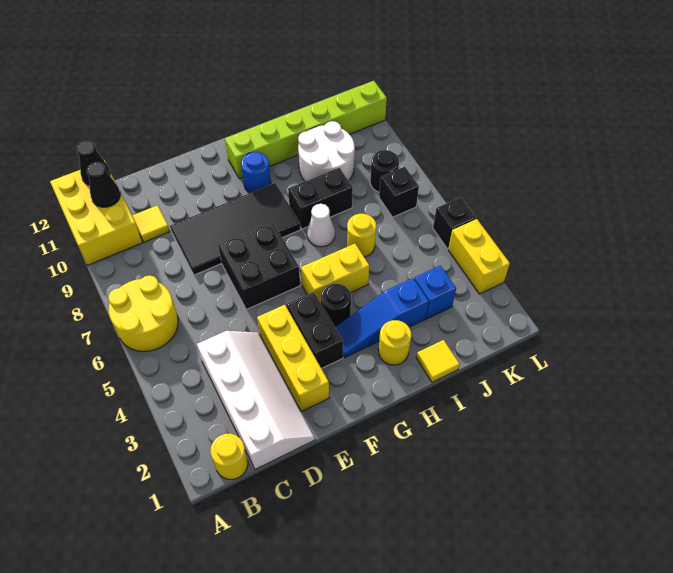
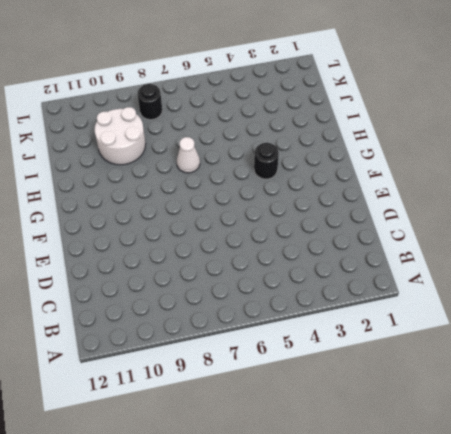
none -> yellow 2x2 round brick [108,275,178,351]
none -> yellow 2x3 brick [50,162,142,265]
none -> yellow 1x1 round brick [210,433,248,479]

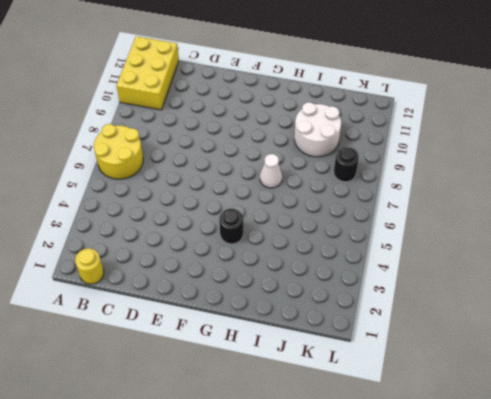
none -> white 2x4 slope [197,331,315,469]
none -> yellow 1x1 tile [132,205,170,242]
none -> black 2x4 tile [170,183,301,275]

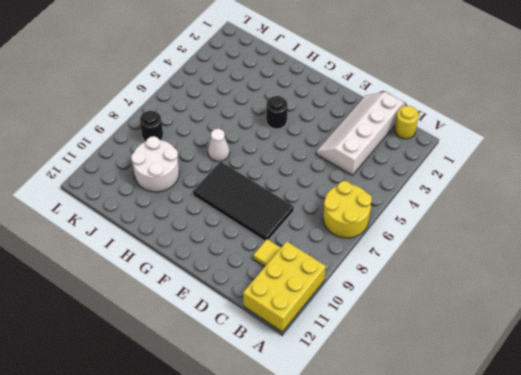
none -> yellow 1x3 brick [257,305,329,412]
none -> black 2x2 brick [218,222,300,309]
none -> black 1x2 brick [286,292,343,369]

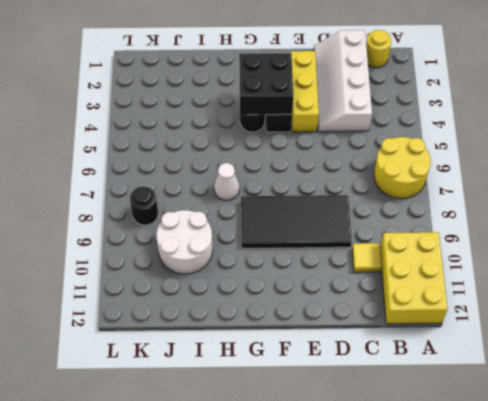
black 2x2 brick [239,53,293,115] -> black 2x2 brick moved to [218,222,300,309]
none -> blue 1x3 slope [335,278,429,358]
none -> yellow 1x2 brick [301,244,369,303]
none -> blue 1x1 round brick [241,152,271,193]

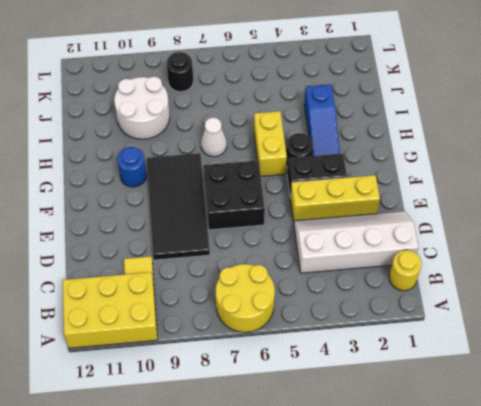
none -> lime 1x6 brick [225,81,387,179]
none -> yellow 1x1 round brick [378,320,411,365]
none -> black 1x2 brick [288,168,353,229]

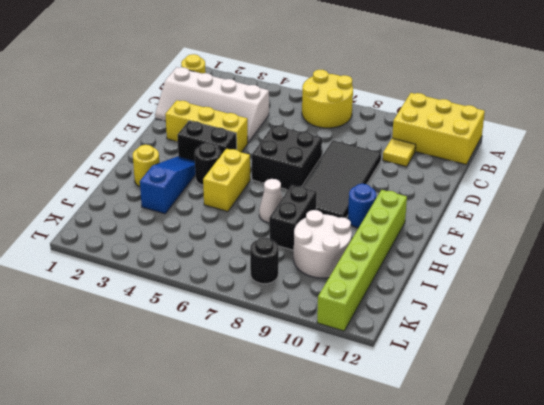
none -> yellow 1x1 tile [416,340,460,382]
none -> yellow 1x1 round brick [347,214,376,257]
none -> blue 1x1 brick [414,266,456,319]

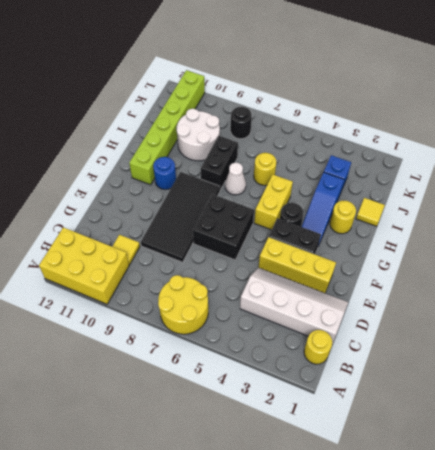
none -> black 1x1 brick [379,167,419,217]
none -> yellow 1x2 brick [448,219,510,294]
none -> black 1x1 brick [433,197,476,249]

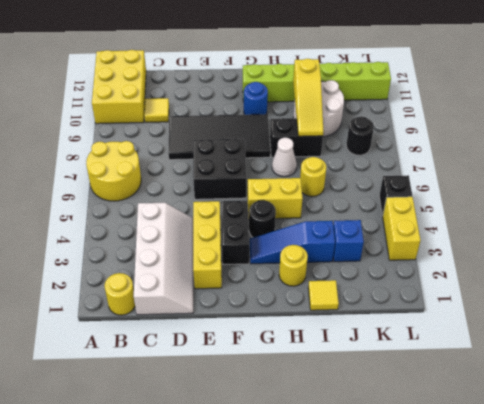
yellow 1x3 slope [293,59,324,136] -> none
none -> black 1x1 brick [379,167,419,217]
none -> black 1x1 cone [87,162,120,207]
none -> black 1x1 cone [77,141,110,185]

